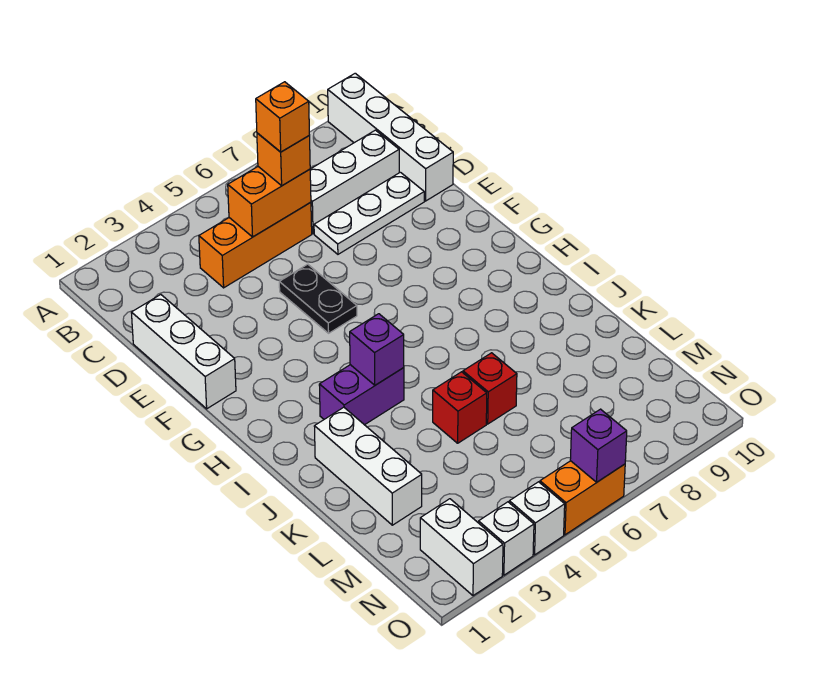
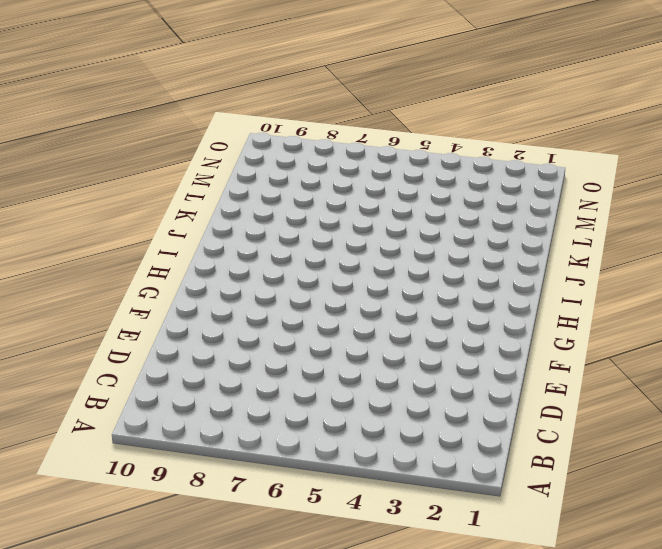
none -> white 1x4 brick [328,73,453,201]
none -> orange 1x3 brick [199,202,312,288]
none -> white 1x3 brick [310,130,399,234]

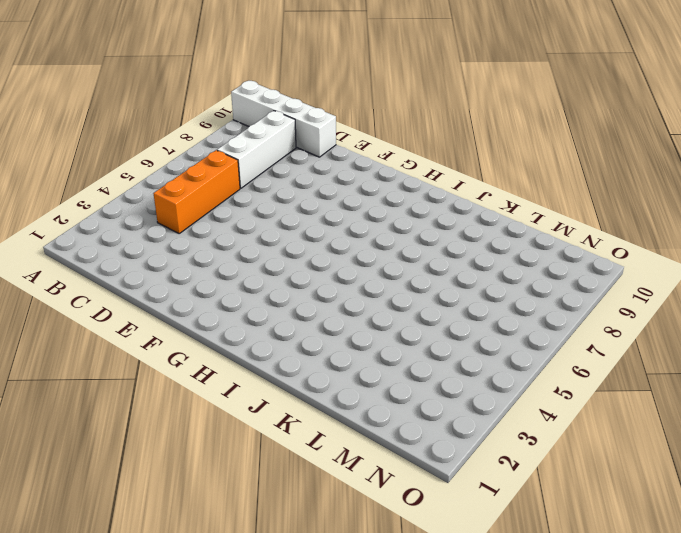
none -> white 1x3 brick [131,295,236,409]
none -> white 1x3 plate [314,172,424,254]
none -> black 1x2 plate [279,264,357,333]

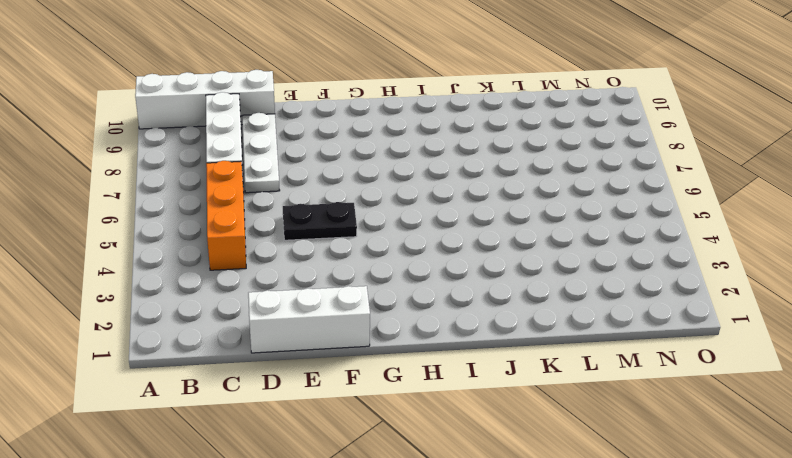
none -> purple 1x2 brick [319,365,404,425]
none -> white 1x3 brick [314,407,422,525]
none -> red 1x1 brick [433,372,487,443]

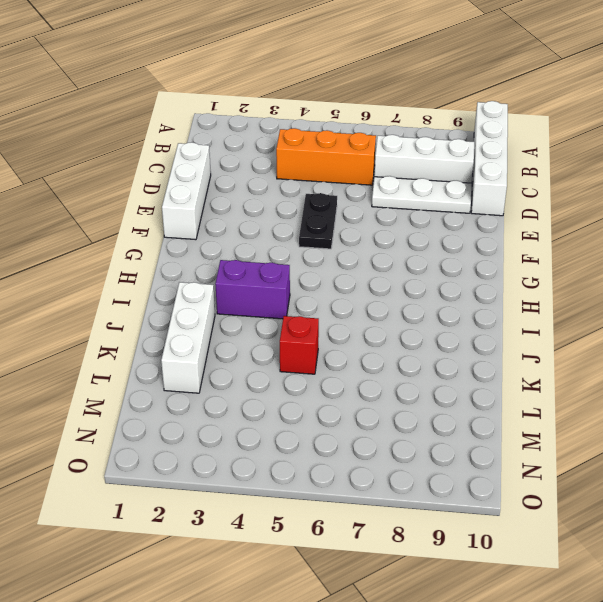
none -> red 1x1 brick [463,353,517,424]
none -> white 1x2 brick [420,499,503,596]
none -> white 1x1 brick [479,502,534,575]

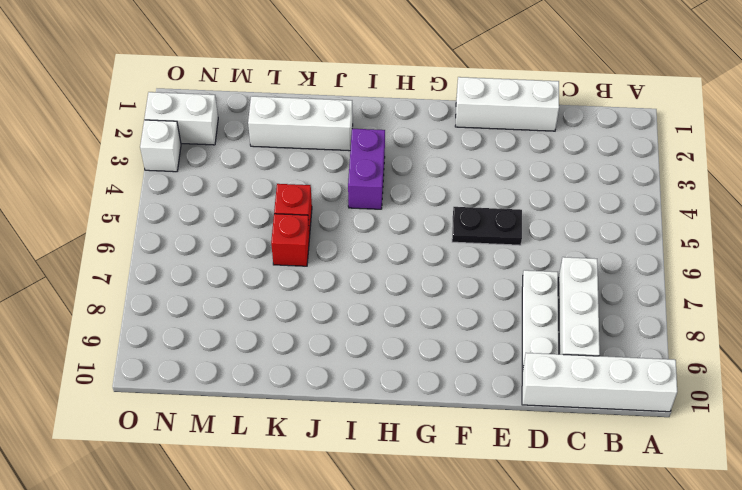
none -> orange 1x3 brick [199,202,312,288]
none -> white 1x1 brick [509,482,565,555]
none -> orange 1x2 brick [540,461,625,535]

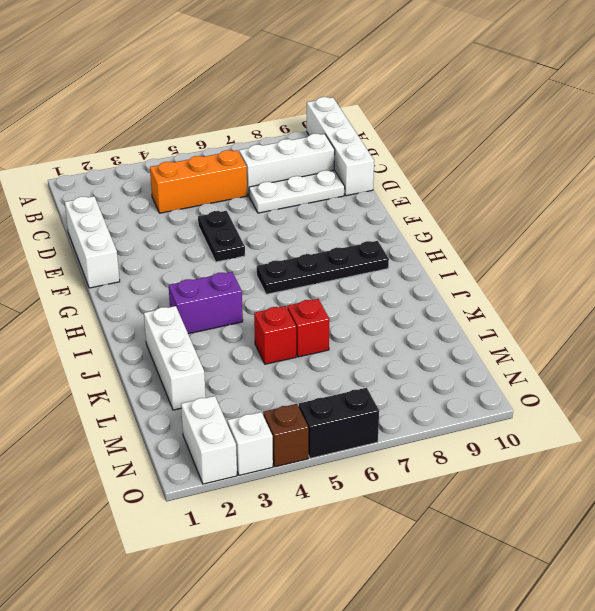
black 1x4 plate [257,241,389,294] -> none
brown 1x1 brick [263,404,308,467] -> white 1x1 brick [509,482,565,555]
black 1x2 brick [299,388,379,458] -> orange 1x2 brick [540,461,625,535]
none -> orange 1x2 brick [228,167,311,237]
none -> purple 1x1 brick [350,314,404,385]
none -> purple 1x1 brick [570,409,627,482]

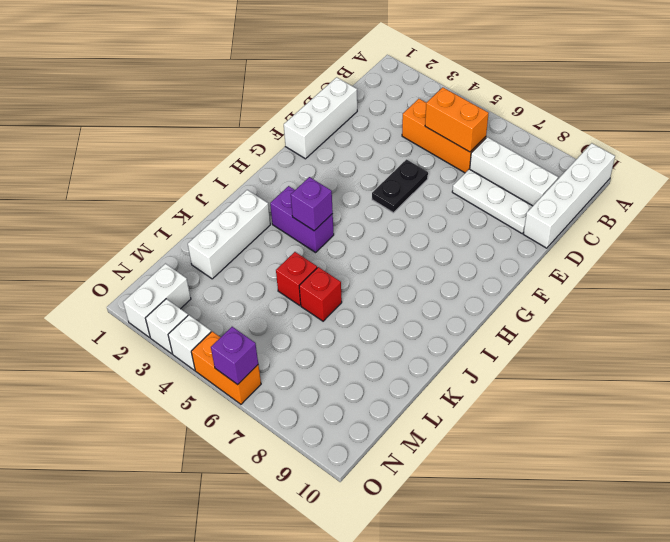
none -> orange 1x1 brick [257,133,310,186]
none -> orange 1x1 brick [256,82,309,152]

